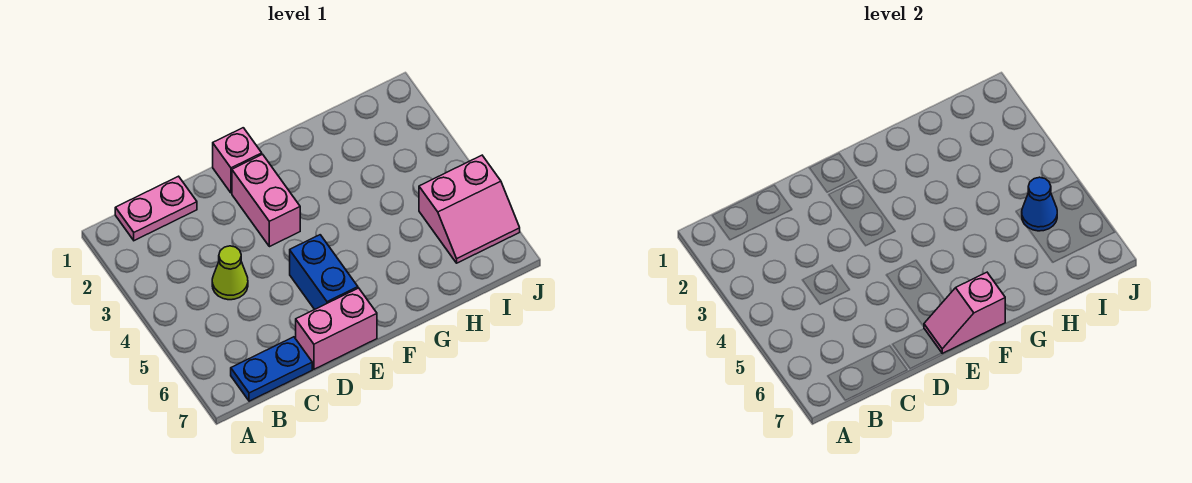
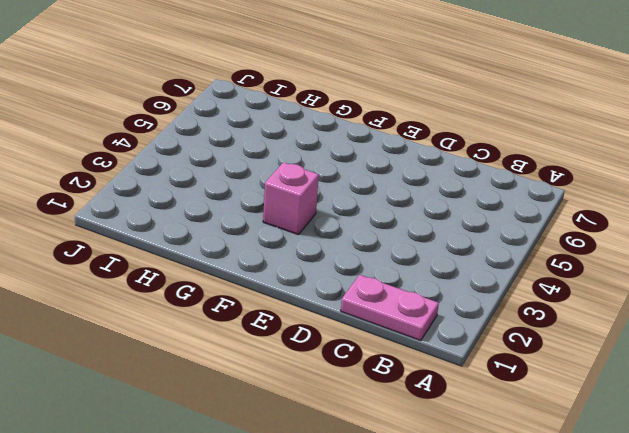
pink 1x1 brick [263,162,319,235] -> pink 1x1 brick moved to [213,128,262,193]
none -> blue 1x2 plate [231,337,312,401]
none -> lime 1x1 cone [212,246,248,300]

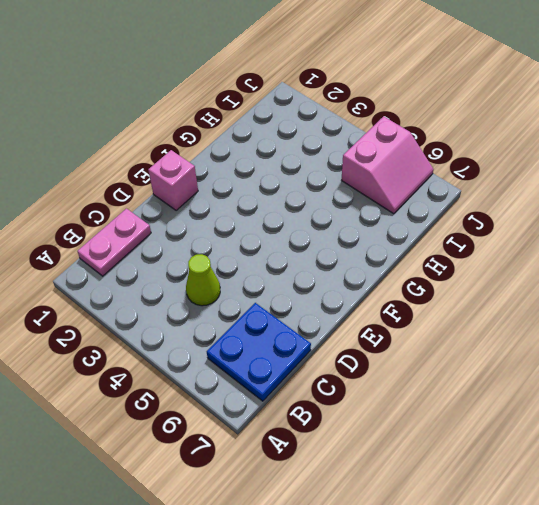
blue 2x2 plate [207,303,311,401] -> blue 1x2 plate [231,337,312,401]
none -> pink 1x2 brick [296,288,377,369]
none -> pink 1x2 brick [232,154,300,247]

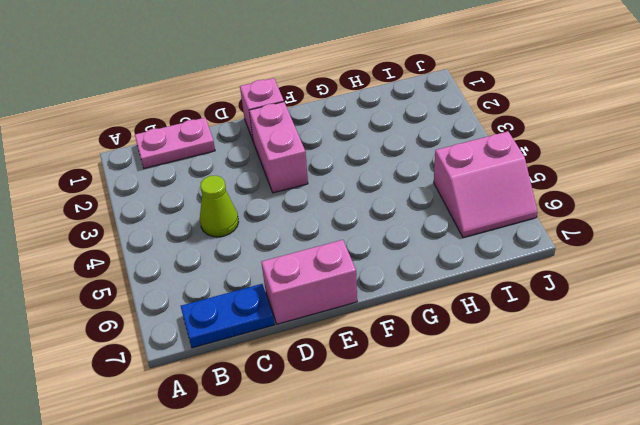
none -> blue 1x2 brick [290,235,358,309]
none -> pink 1x2 slope [924,272,1005,353]

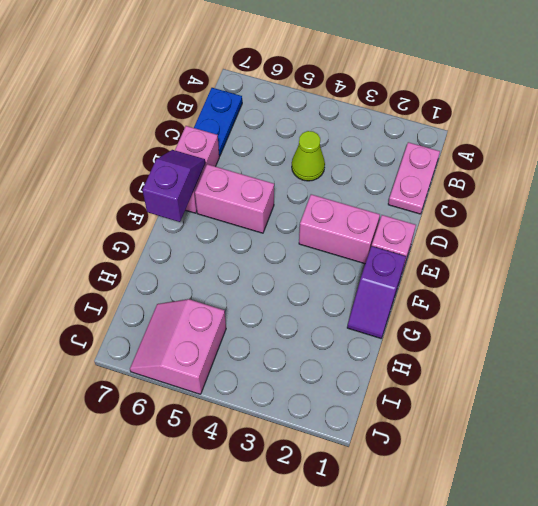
pink 1x2 brick [195,164,274,233] -> blue 1x2 brick [290,235,358,309]
purple 1x2 slope [143,150,205,222] -> pink 1x2 slope [924,272,1005,353]
purple 1x2 slope [347,246,406,338] -> none
none -> blue 1x1 cone [1022,177,1057,231]

